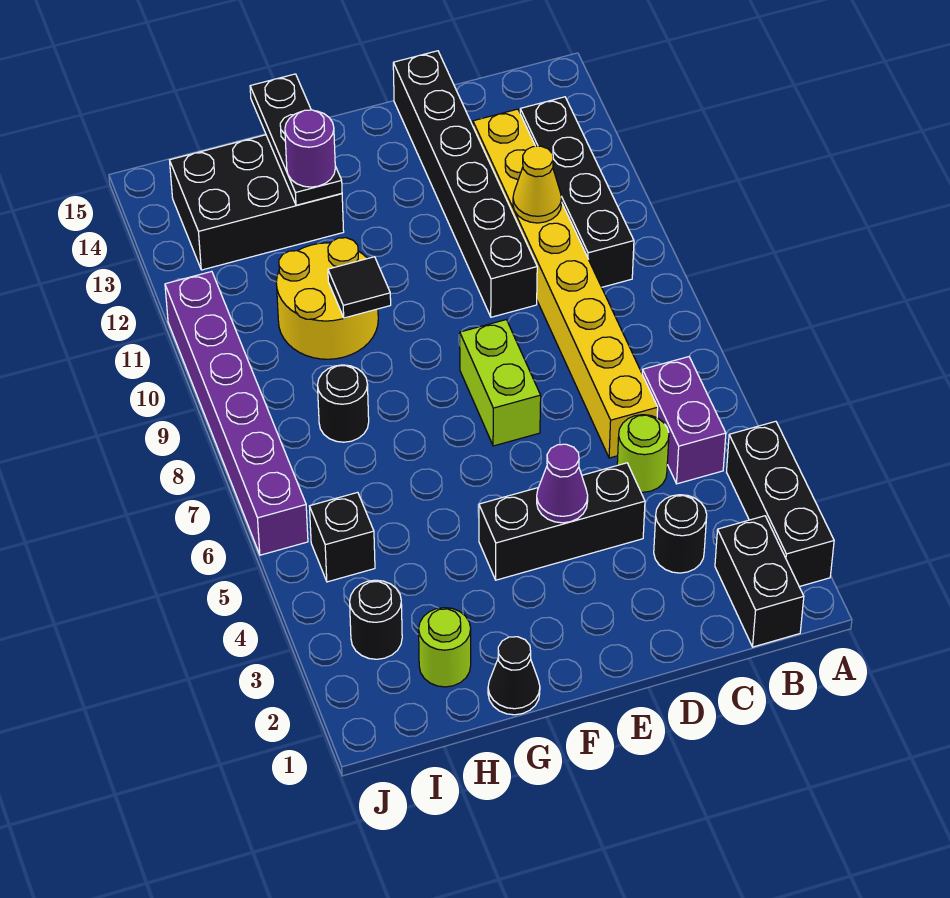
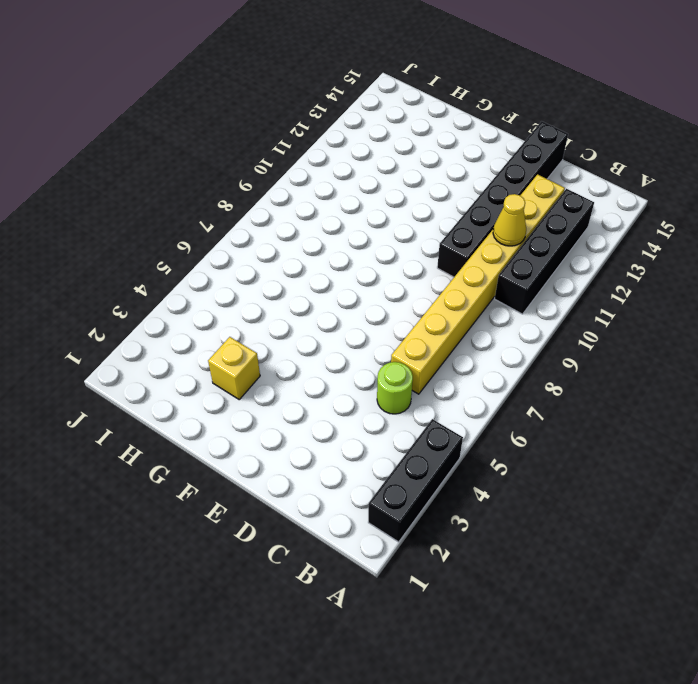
yellow 1x1 brick [208,337,260,399] -> none
none -> black 1x2 brick [715,516,804,647]
none -> purple 1x2 brick [642,357,726,484]
none -> black 1x1 round brick [654,495,707,573]

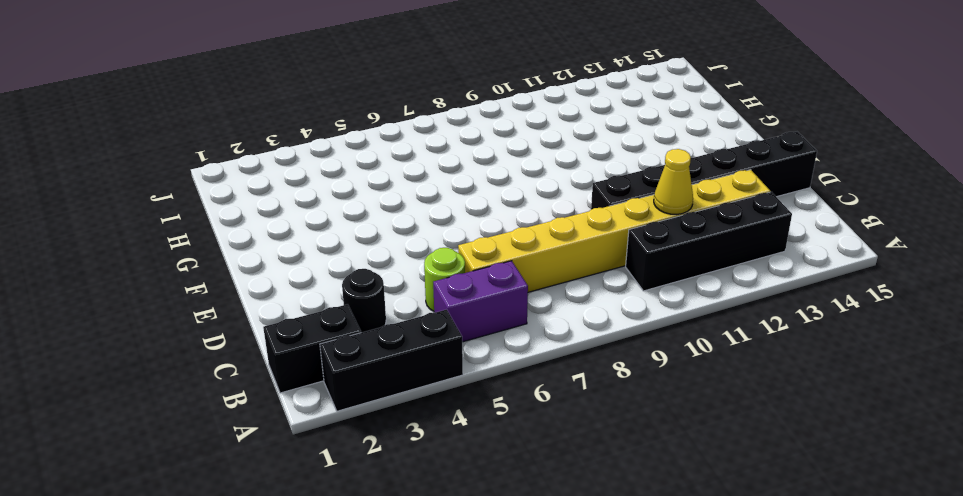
none -> black 1x3 brick [479,463,645,580]
none -> lime 1x2 brick [460,320,541,446]
none -> black 1x1 cone [488,637,540,715]

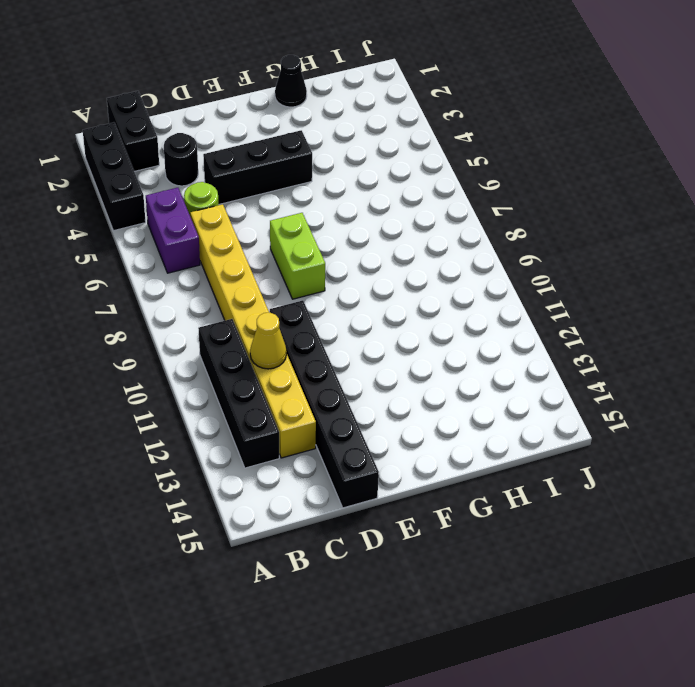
none -> yellow 2x2 round brick [276,238,378,359]
none -> black 2x3 brick [170,135,344,270]
none -> lime 1x1 round brick [419,608,471,687]

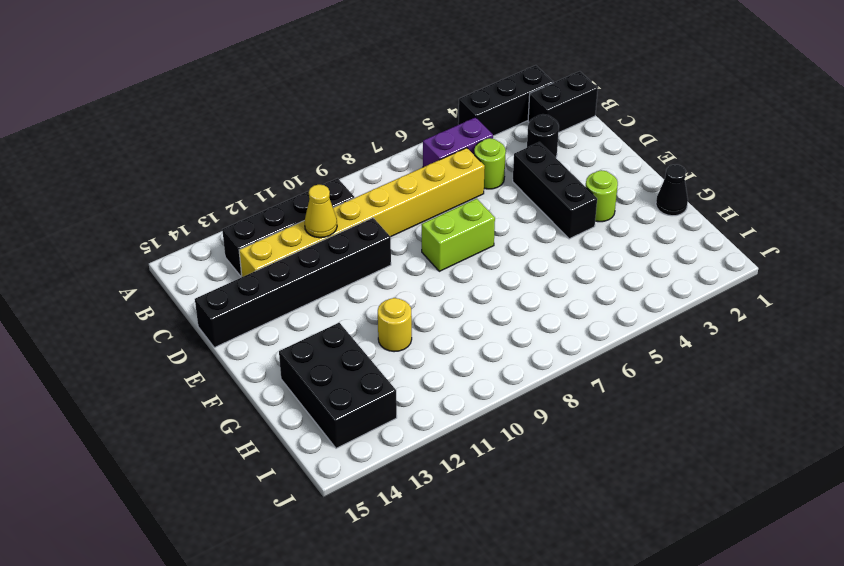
lime 1x1 round brick [586,170,618,222] -> lime 1x1 round brick moved to [419,608,471,687]
yellow 1x1 round brick [378,298,412,352] -> yellow 2x2 round brick [276,238,378,359]
none -> black 1x1 round brick [318,365,369,442]
none -> black 1x1 round brick [350,580,402,659]
none -> black 1x1 brick [309,492,375,582]

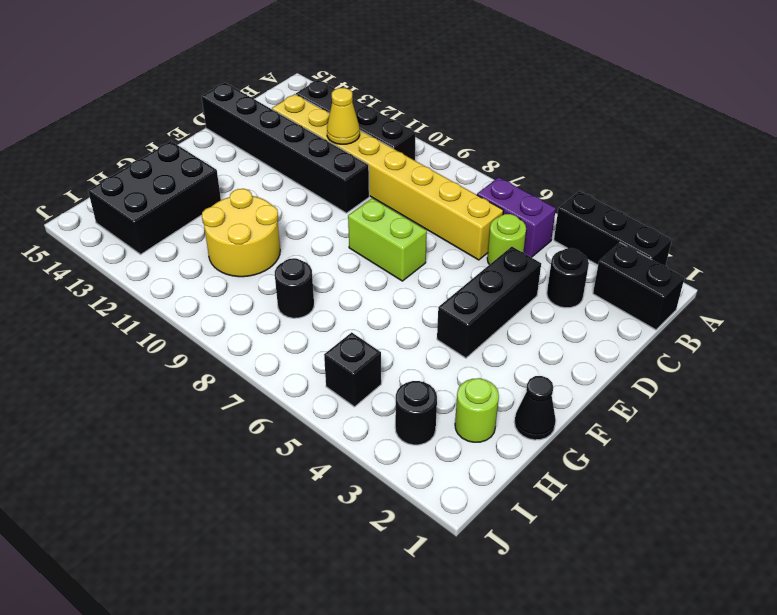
none -> purple 1x6 brick [165,271,308,555]
none -> purple 1x1 cone [537,444,588,523]
none -> black 1x1 tile [328,257,391,318]

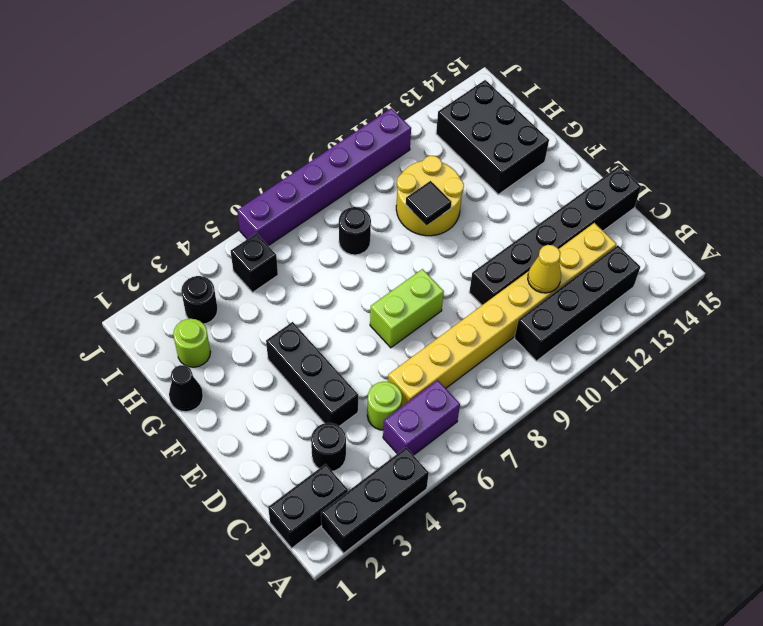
none -> purple 1x1 cone [537,444,588,523]
none -> black 1x3 plate [250,74,342,205]
none -> purple 1x1 round brick [285,110,335,187]

